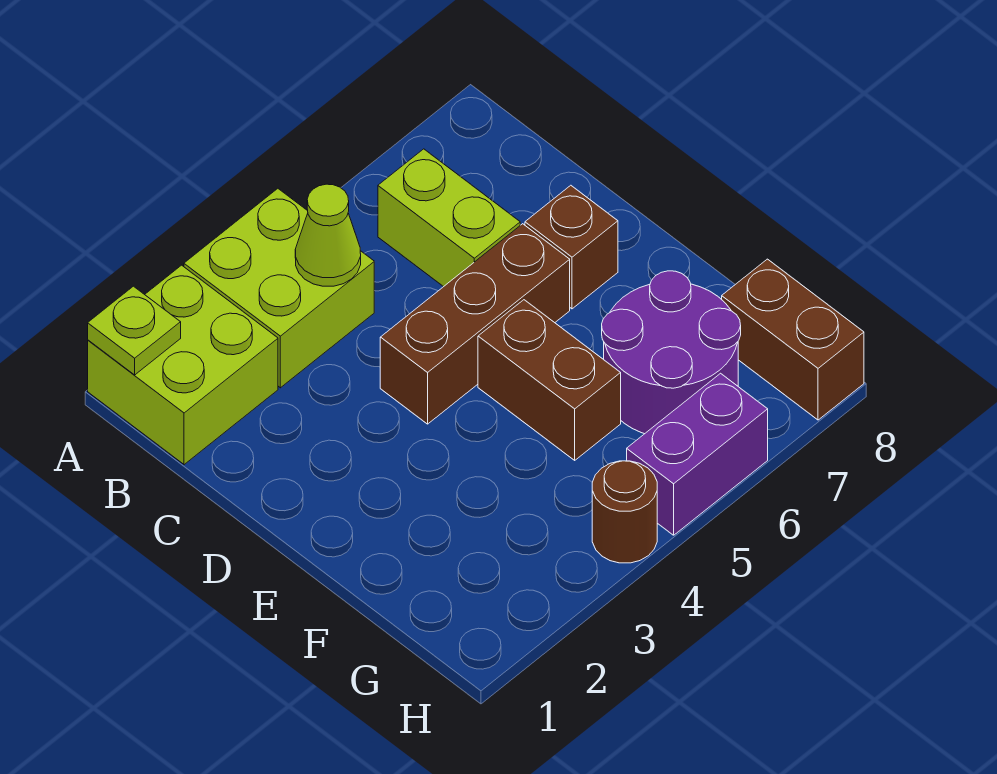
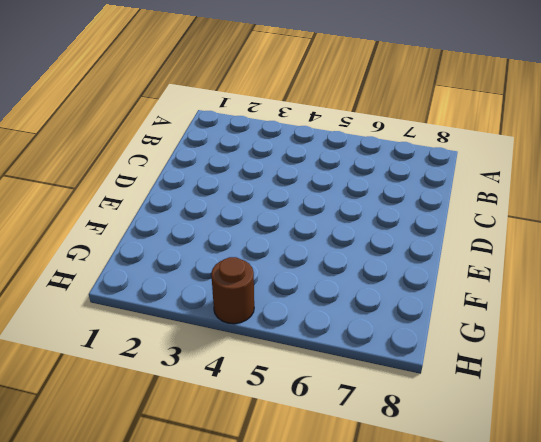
none -> lime 2x2 brick [88,265,278,465]
none -> lime 2x2 brick [184,189,374,388]
none -> lime 1x2 brick [378,149,520,287]

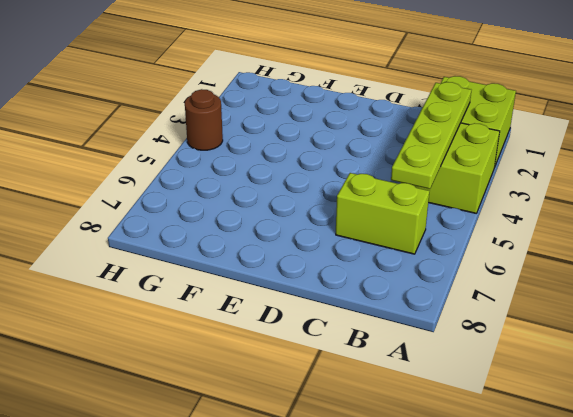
lime 1x4 plate [391,82,471,189] -> lime 1x1 cone [295,184,361,286]
none -> brown 1x3 brick [380,224,570,424]
none -> brown 1x1 brick [525,185,618,309]
none -> brown 1x2 brick [478,300,621,460]

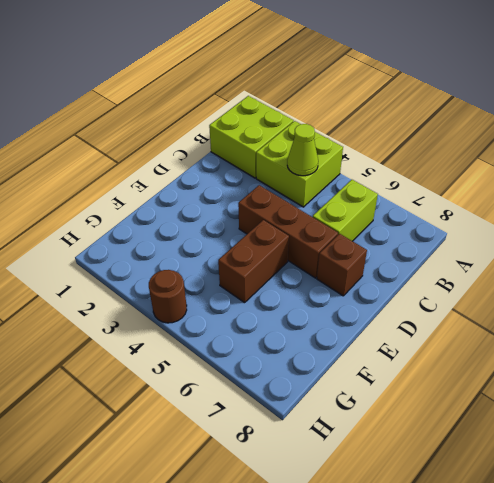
none -> purple 2x2 round brick [602,271,741,434]
none -> brown 1x2 brick [722,259,864,420]
none -> purple 1x2 brick [627,373,768,535]

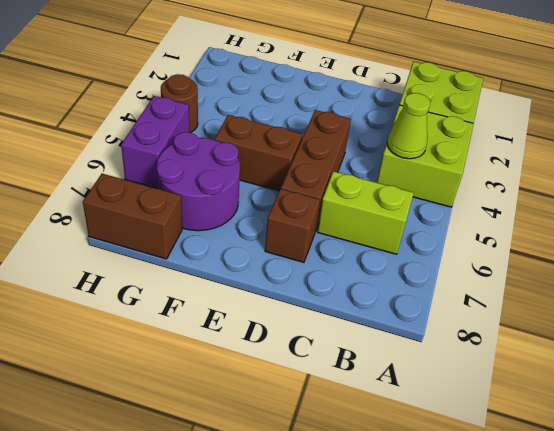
none -> lime 1x1 plate [88,286,181,375]

